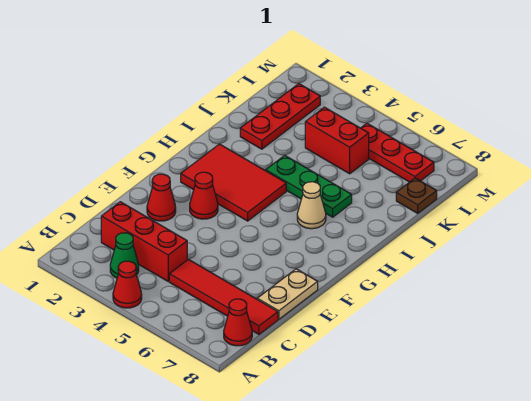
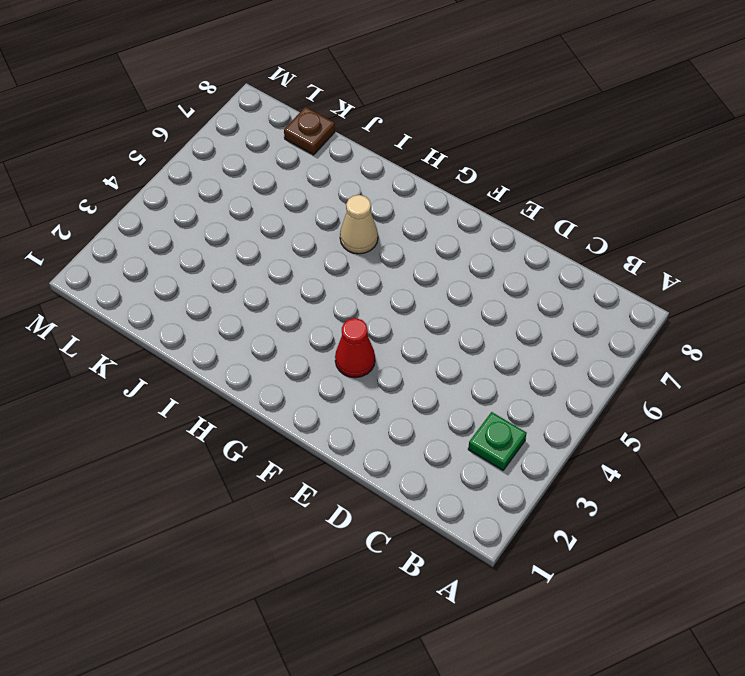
green 1x1 plate [468,412,527,470] -> green 1x1 cone [110,233,139,278]
none -> red 1x1 cone [113,261,142,308]
none -> red 1x1 cone [224,299,252,346]
none -> red 1x3 brick [101,202,187,281]

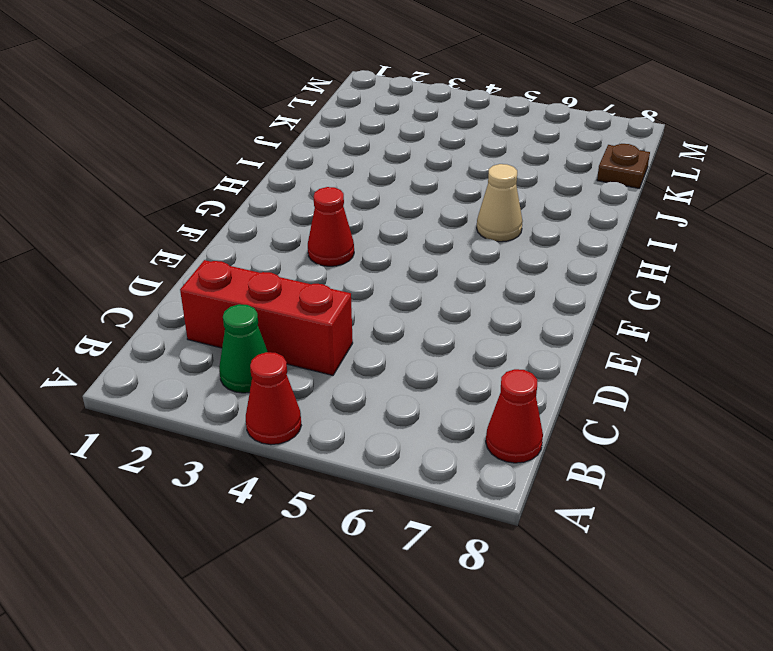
none -> red 1x4 tile [169,259,278,334]
none -> tan 1x2 plate [257,269,318,319]
none -> red 1x1 cone [147,174,176,221]

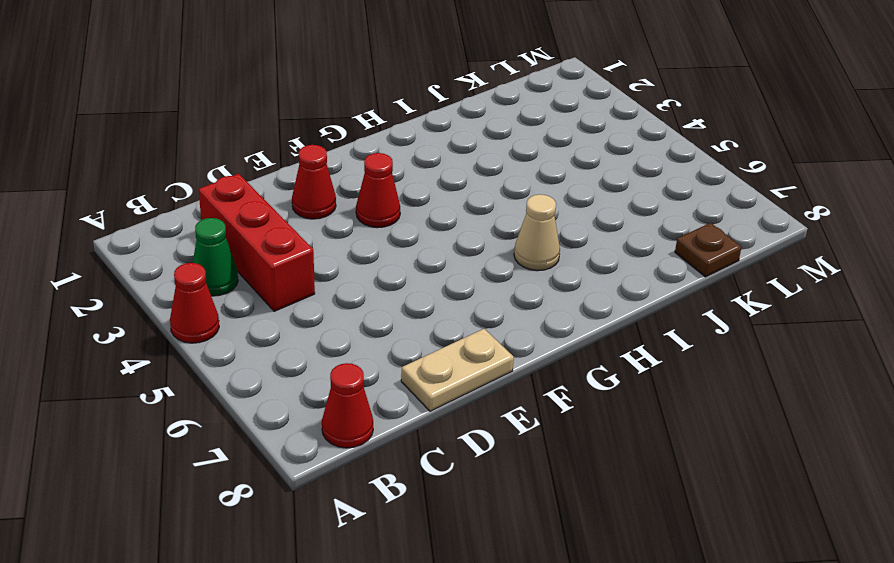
none -> red 1x4 tile [169,259,278,334]
none -> red 2x3 tile [181,144,286,221]
none -> green 1x3 plate [266,155,352,217]

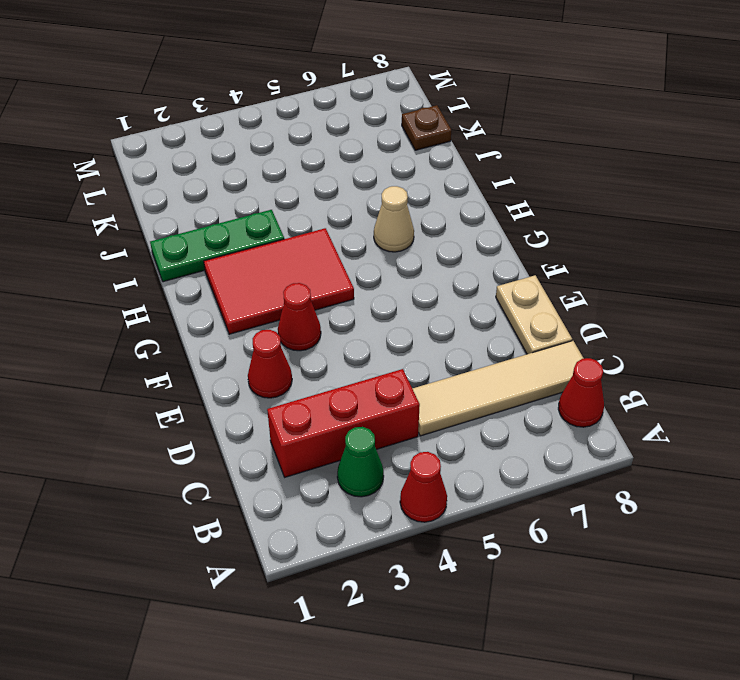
tan 1x4 tile [412,341,584,436] -> red 1x4 tile [169,259,278,334]
green 1x3 plate [150,210,284,282] -> green 1x3 plate moved to [266,155,352,217]
none -> red 1x3 plate [240,84,320,149]
none -> red 1x2 brick [305,107,369,174]
none -> red 1x3 plate [361,123,434,182]

